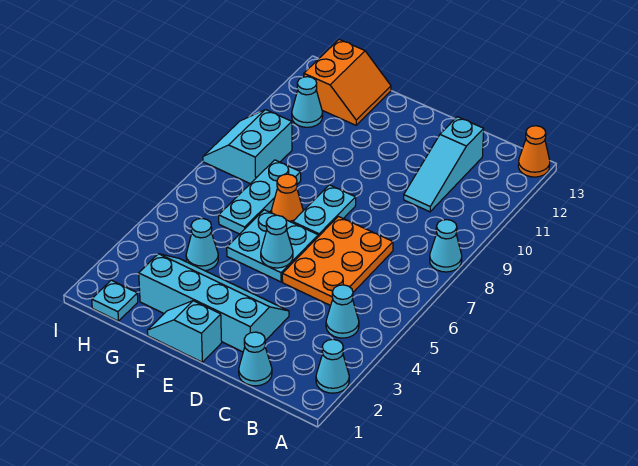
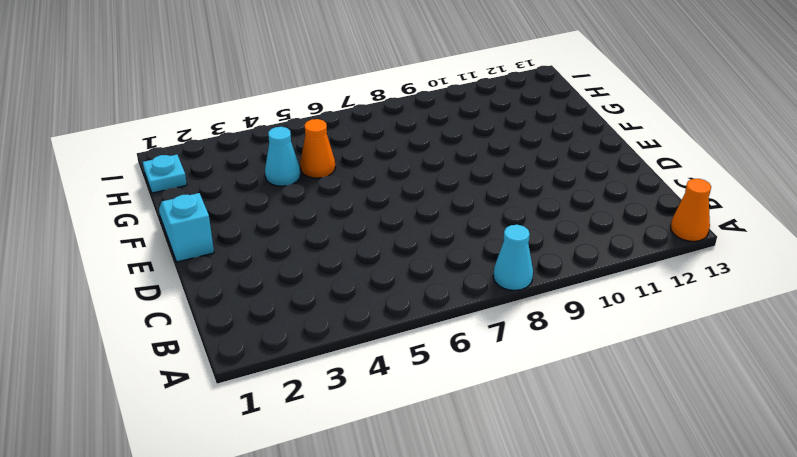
orange 1x1 cone [300,119,335,178] -> orange 1x1 cone moved to [271,174,303,223]
none -> cyan 1x1 cone [316,339,349,393]
none -> cyan 1x1 cone [326,285,359,338]
none -> cyan 1x1 cone [239,332,272,386]

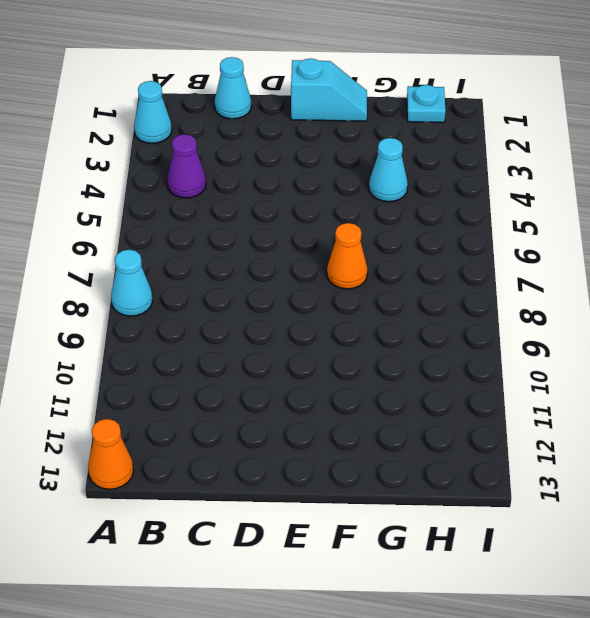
purple 1x1 cone [167,134,206,198] -> cyan 1x1 cone [326,285,359,338]
none -> orange 2x3 plate [282,217,393,306]
none -> cyan 1x3 slope [404,117,484,212]
none -> cyan 2x4 slope [139,254,289,352]

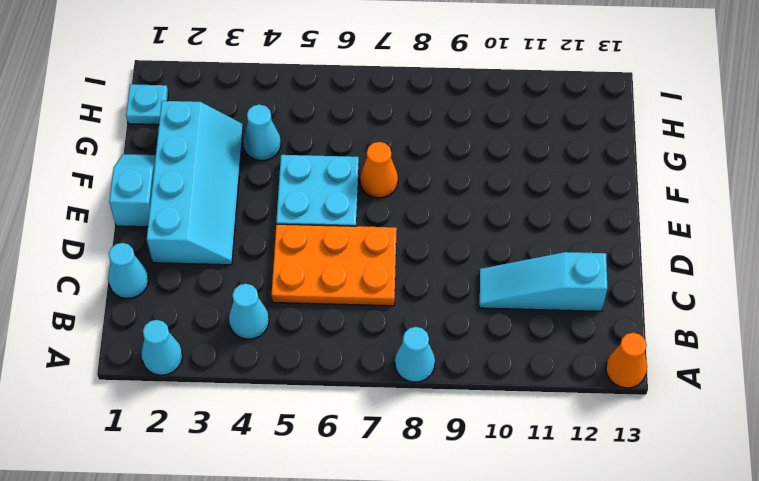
none -> cyan 1x2 plate [293,185,356,237]
none -> cyan 1x3 plate [219,160,301,234]
none -> orange 2x2 slope [304,39,391,125]

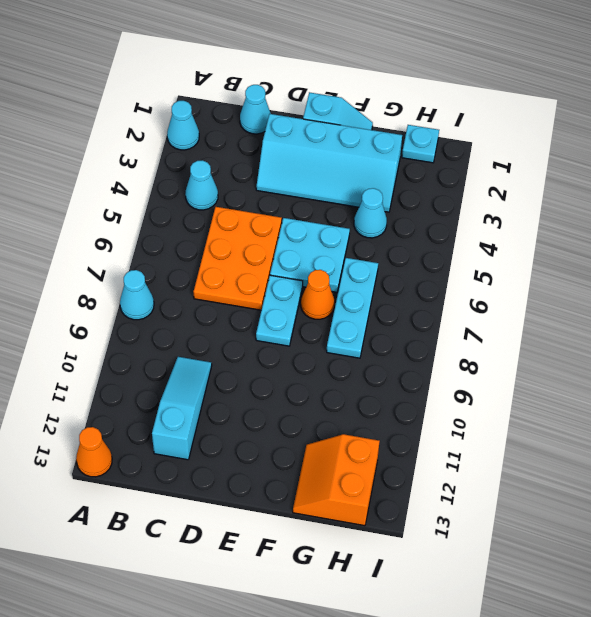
none -> cyan 2x2 slope [203,110,292,184]
none -> cyan 1x1 cone [292,77,323,127]
none -> cyan 1x1 cone [261,215,293,268]

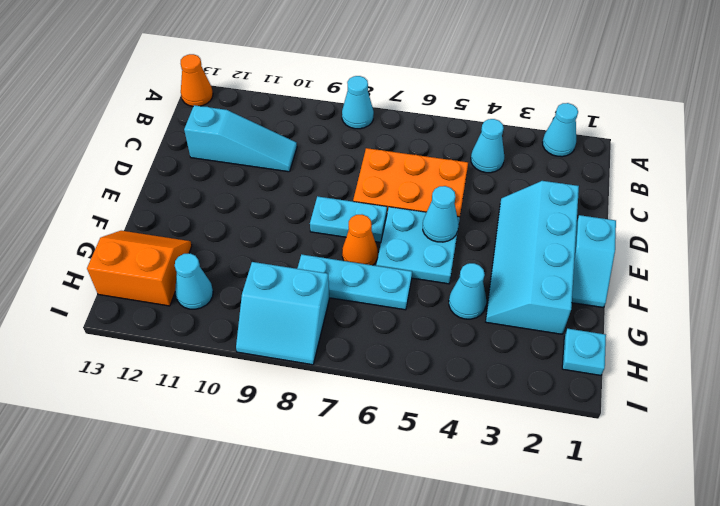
none -> cyan 1x1 cone [239,332,272,386]

